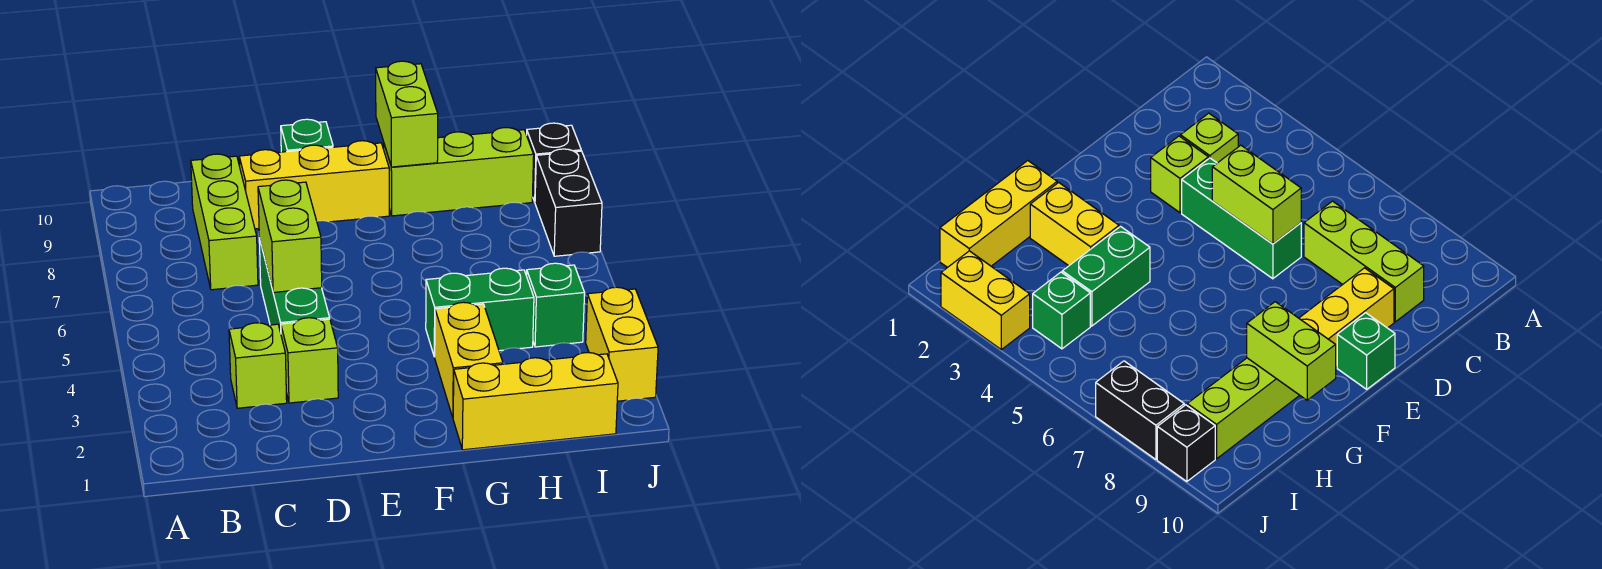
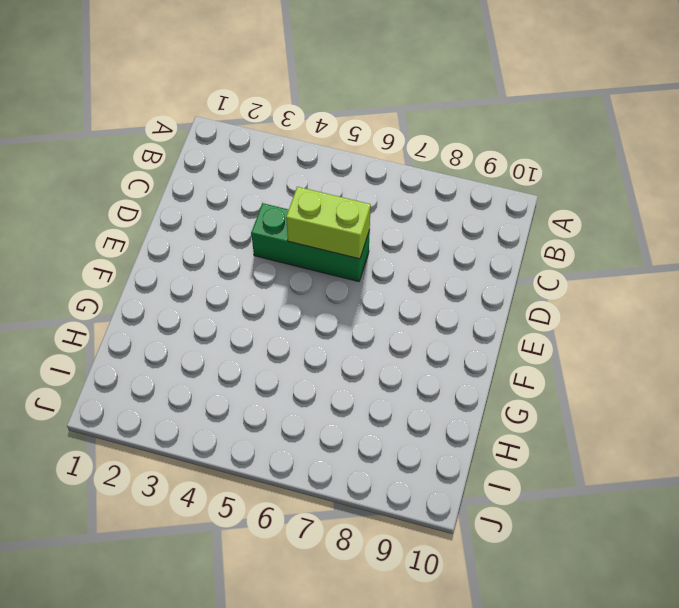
none -> lime 1x1 brick [229,323,287,408]
none -> lime 1x3 brick [191,154,258,290]
none -> lime 1x1 brick [281,318,338,403]

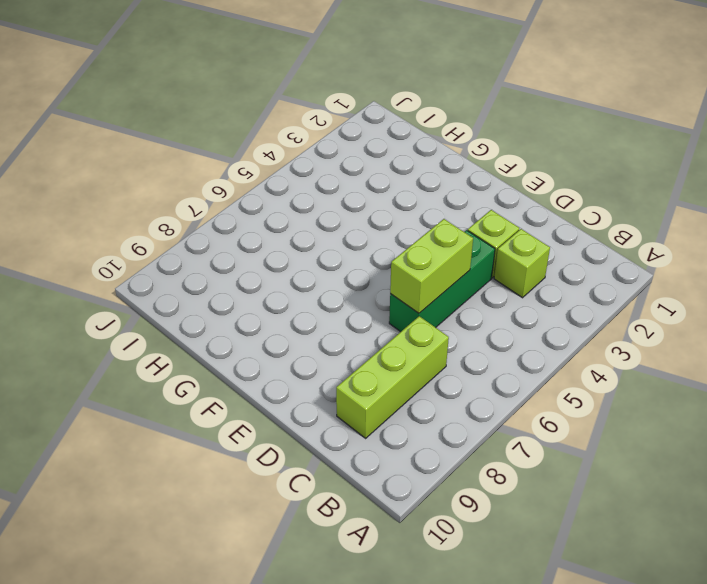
none -> yellow 1x3 brick [239,141,389,229]
none -> green 1x1 brick [281,119,333,152]
none -> yellow 1x3 brick [453,353,618,450]

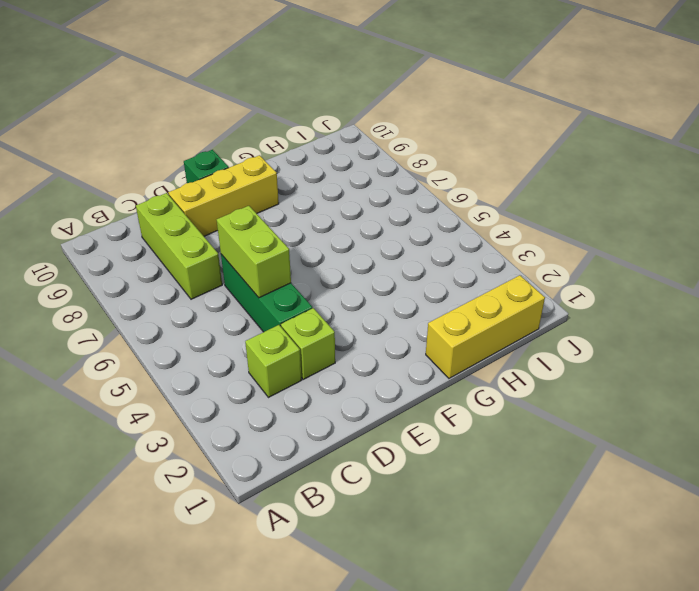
none -> yellow 1x2 brick [435,302,503,417]
none -> green 1x2 brick [426,268,534,357]
none -> lime 1x3 brick [384,128,534,216]

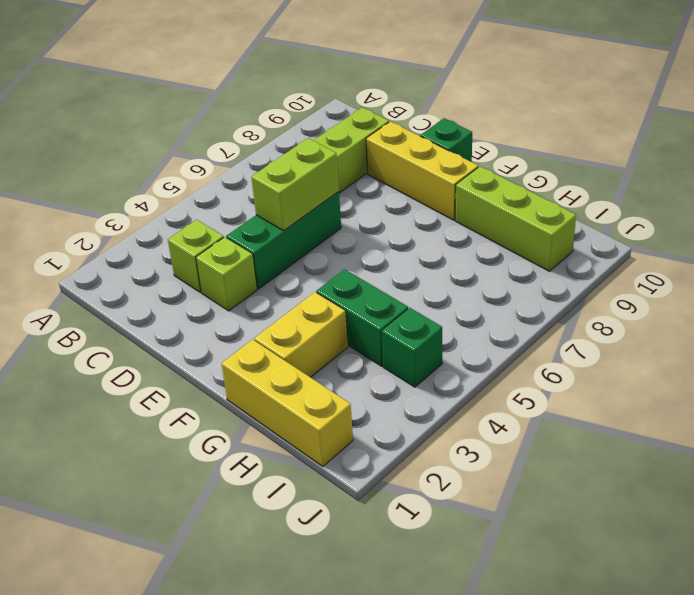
none -> yellow 1x2 brick [586,287,658,401]
none -> black 1x2 brick [535,149,602,256]
none -> black 1x1 brick [527,123,581,202]

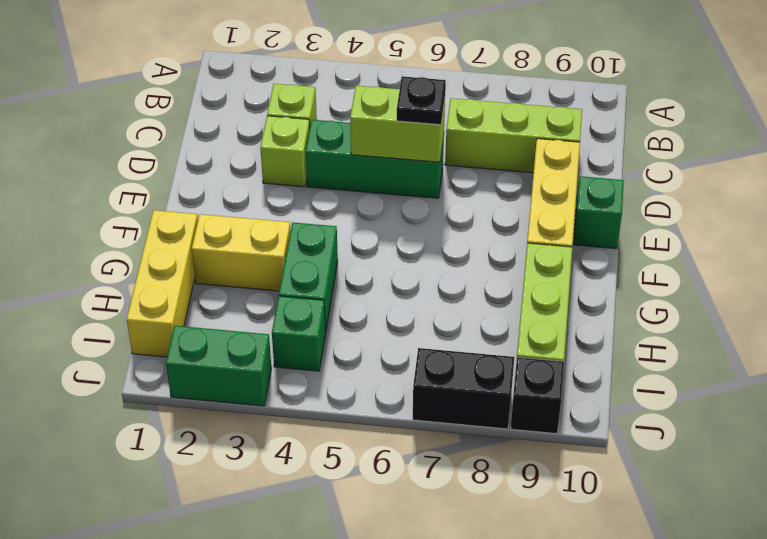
black 1x1 plate [397,76,446,125] -> none
green 1x2 brick [166,326,271,406] -> yellow 1x2 brick [586,287,658,401]
none -> lime 1x2 brick [376,61,438,167]

